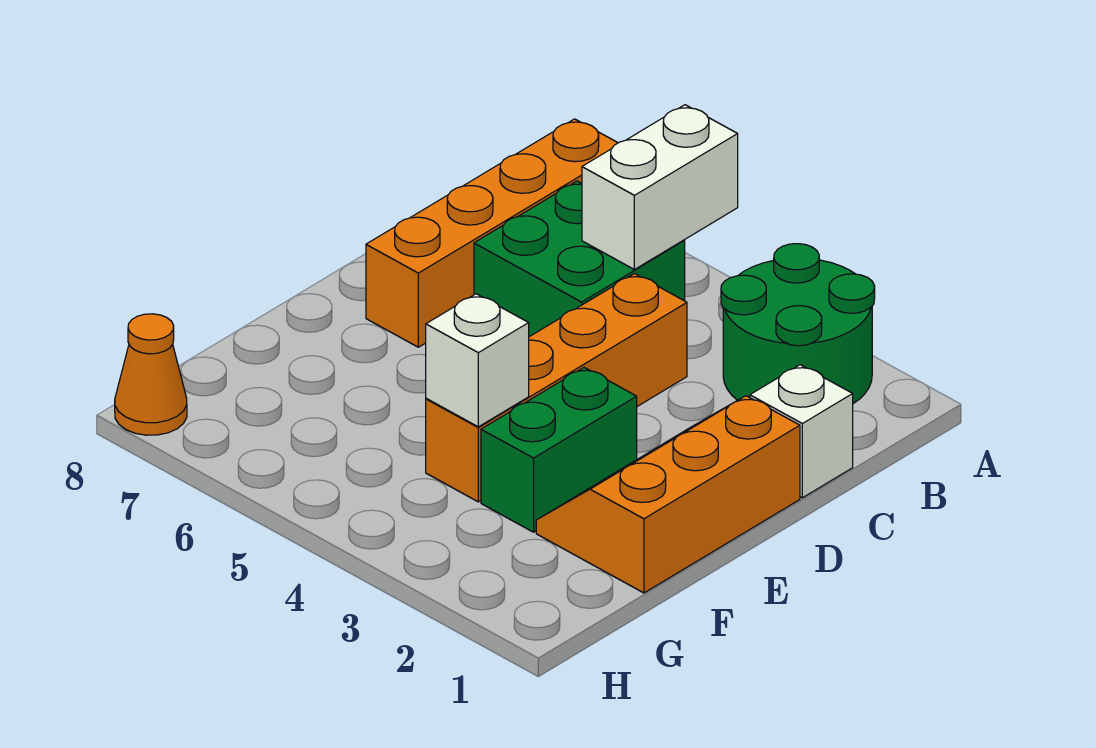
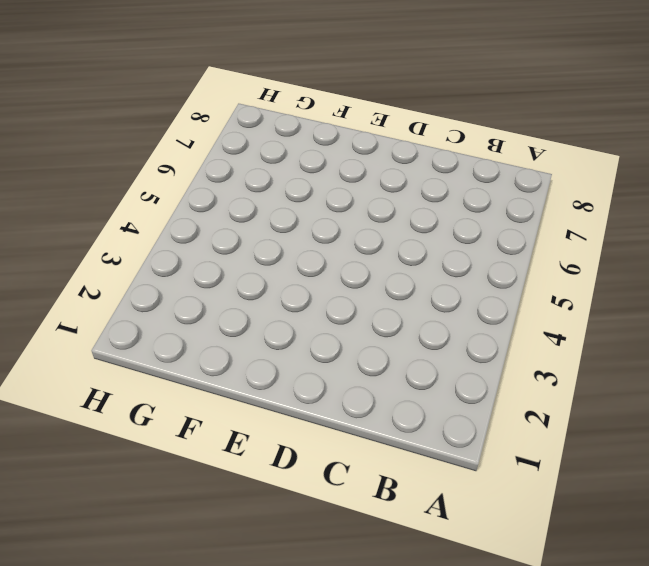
none -> green 2x2 round brick [721,244,875,404]
none -> orange 1x4 brick [366,119,618,347]

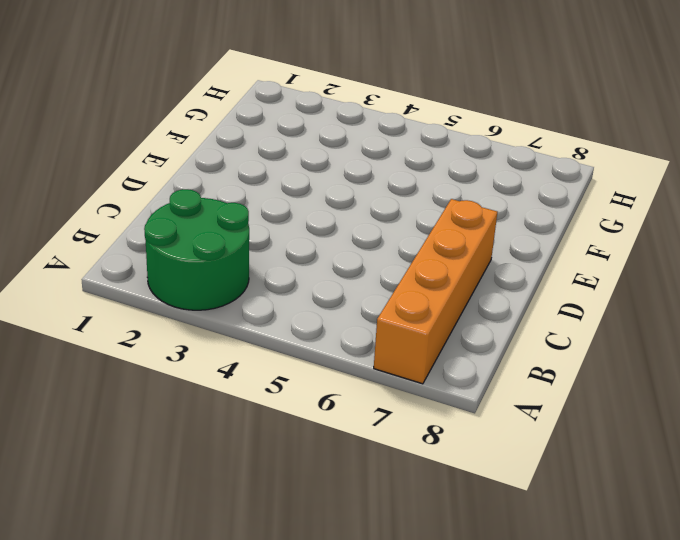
none -> green 2x2 brick [474,181,685,337]
none -> white 1x1 brick [750,365,853,498]

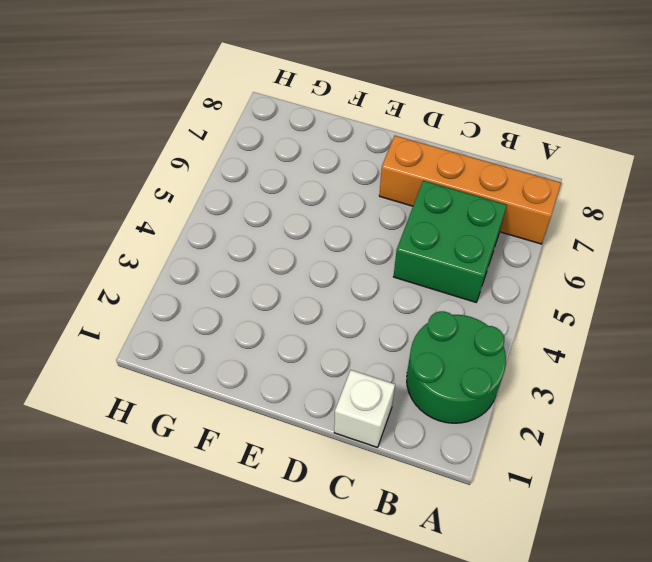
none -> orange 1x4 brick [426,274,687,502]
none -> orange 2x3 slope [536,396,800,593]

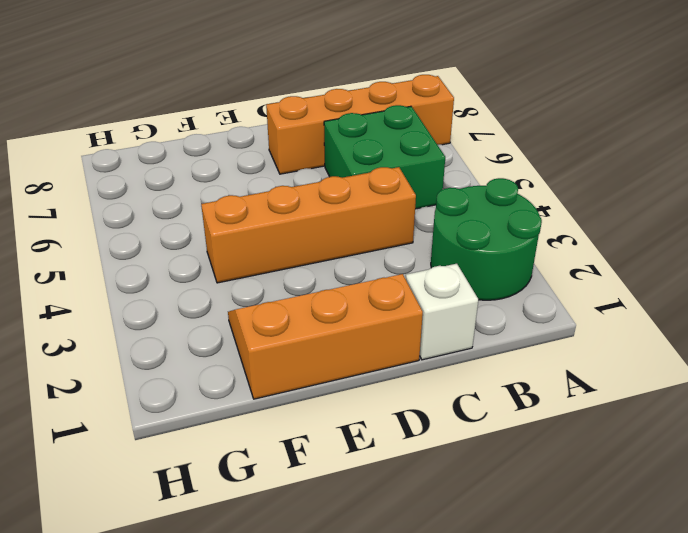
none -> green 1x2 brick [481,368,637,532]
none -> orange 1x1 cone [115,314,187,435]

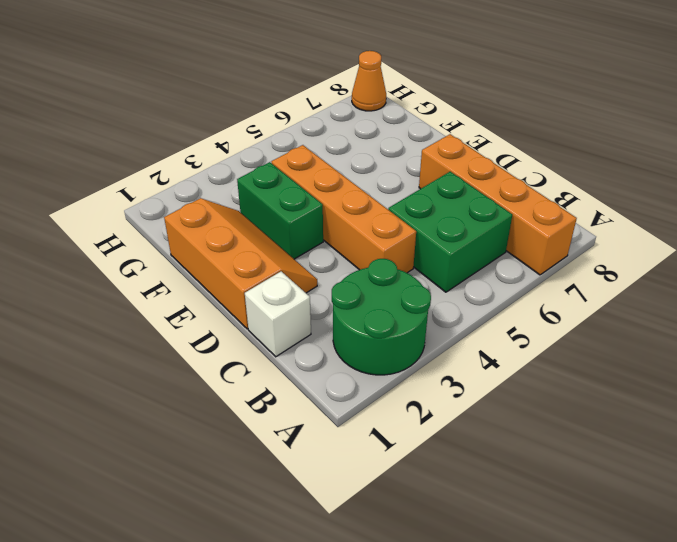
none -> white 1x2 brick [582,105,738,270]
none -> white 1x1 brick [426,294,529,427]

